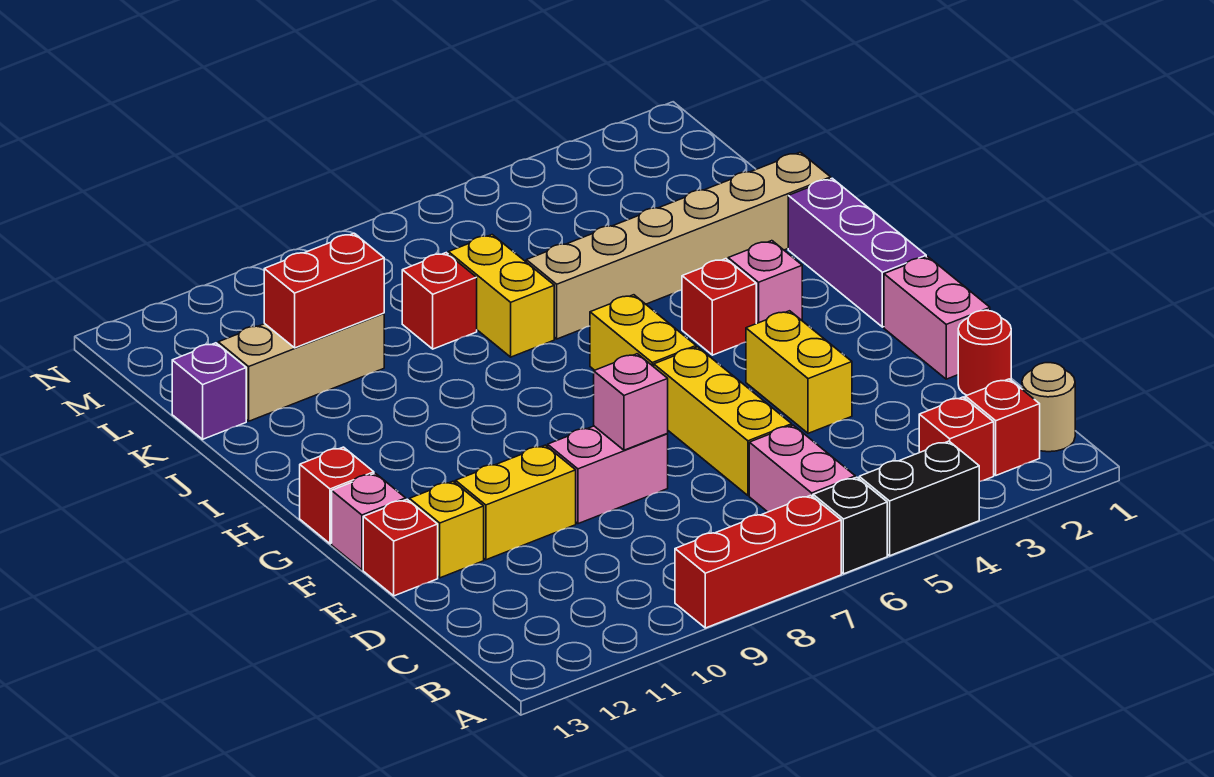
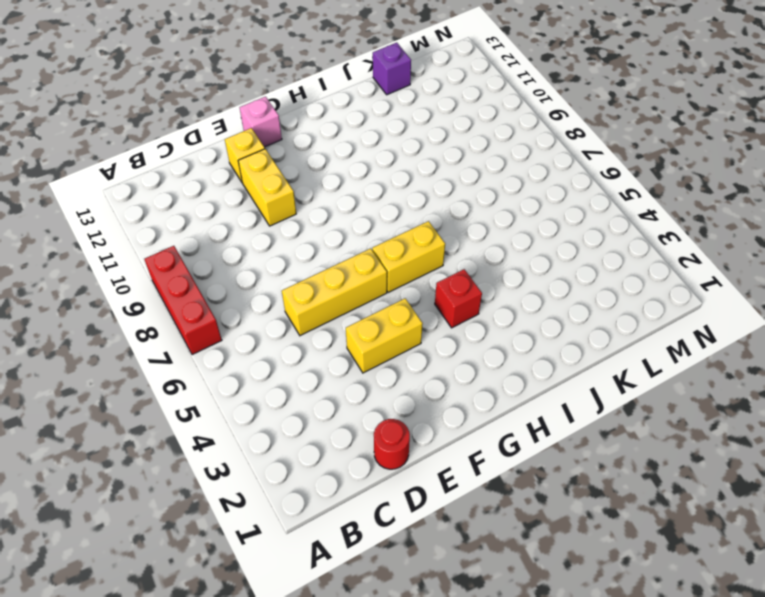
none -> black 1x2 brick [859,441,979,556]
none -> black 1x1 brick [813,477,887,574]
none -> tan 1x1 round brick [1022,363,1075,452]

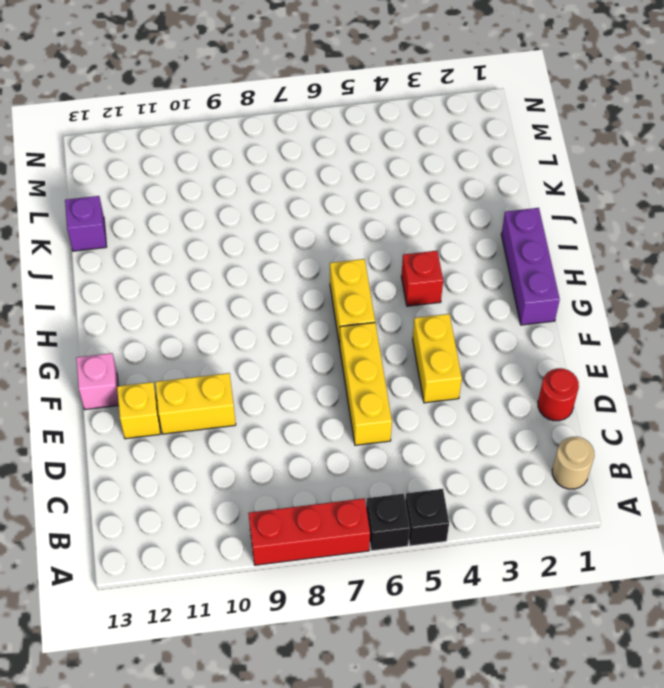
black 1x1 brick [405,489,449,546] -> black 1x2 brick [859,441,979,556]
none -> red 1x1 brick [965,379,1040,475]
none -> red 1x1 brick [919,397,994,482]
none -> pink 1x2 brick [749,425,855,512]

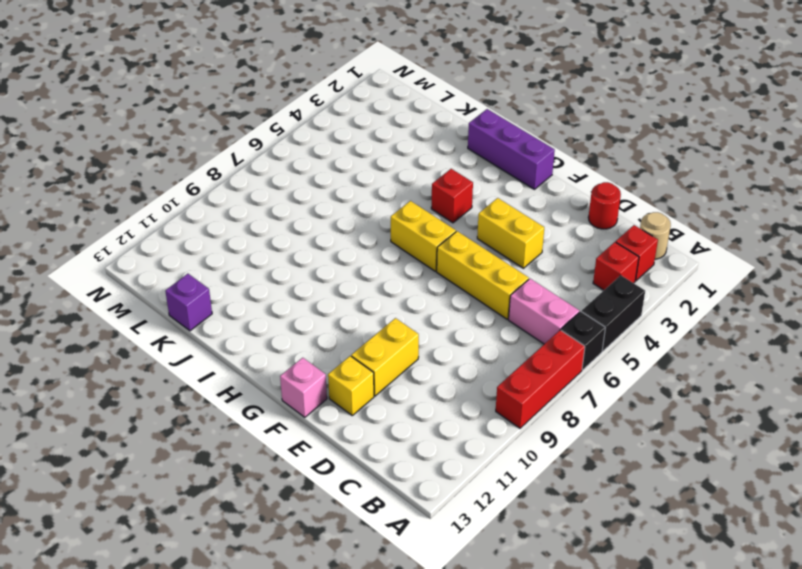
none -> pink 1x2 brick [884,257,990,379]
none -> pink 1x2 brick [548,426,668,524]
none -> red 1x1 brick [363,499,438,596]

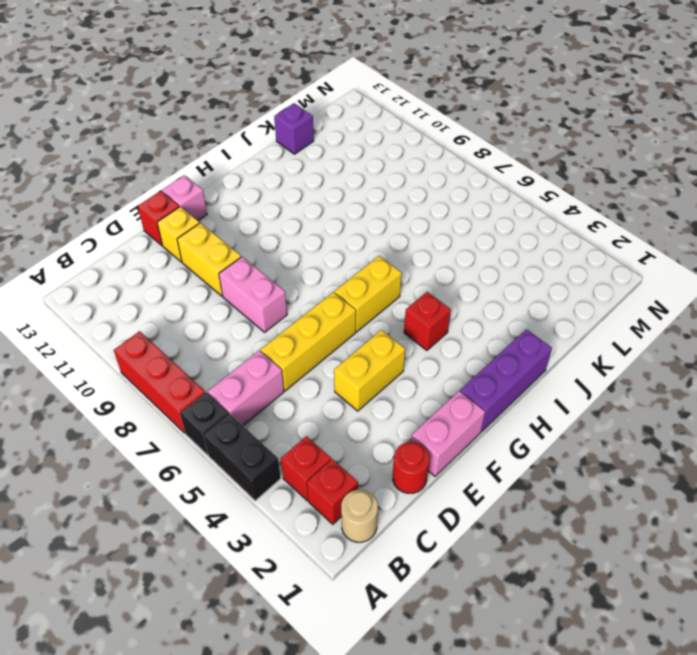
none -> red 1x1 brick [300,447,374,544]
none -> pink 1x1 brick [728,241,802,324]
none -> tan 1x6 brick [526,152,831,339]

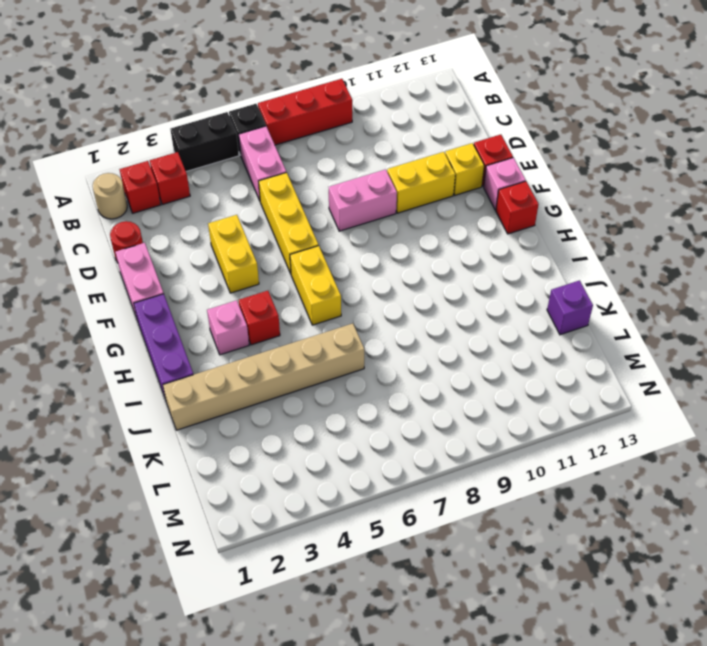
none -> yellow 1x2 brick [448,235,554,357]
none -> red 1x1 brick [402,253,477,349]
none -> tan 1x3 brick [218,313,384,421]

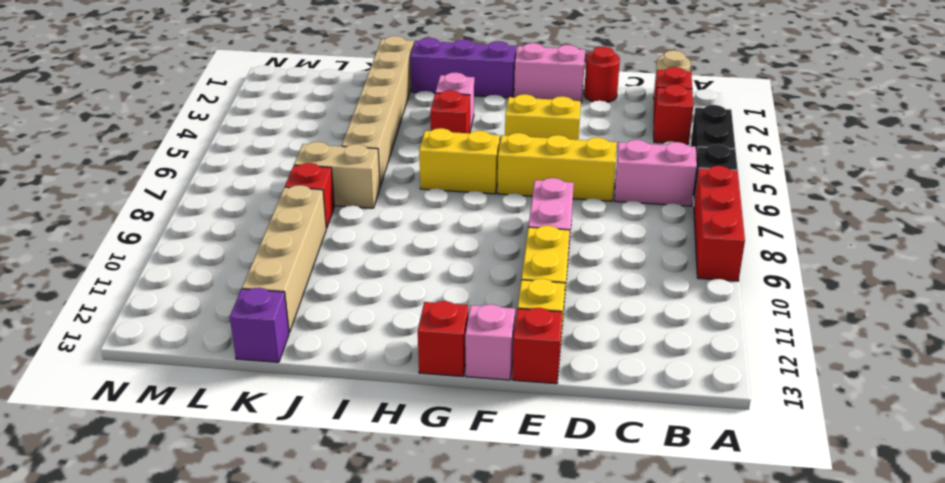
tan 1x2 brick [294,142,380,208] -> yellow 1x2 brick [448,235,554,357]
tan 1x4 brick [242,185,326,332] -> tan 1x3 brick [218,313,384,421]
none -> pink 1x1 brick [594,354,668,450]
none -> red 1x2 brick [264,233,384,348]

